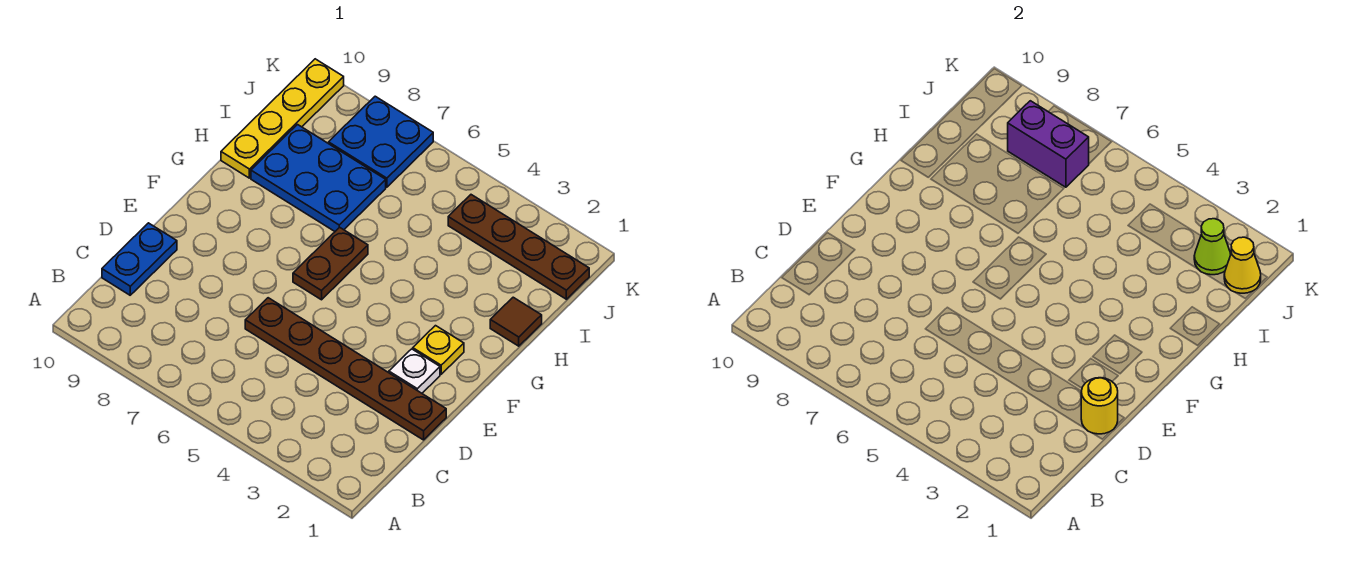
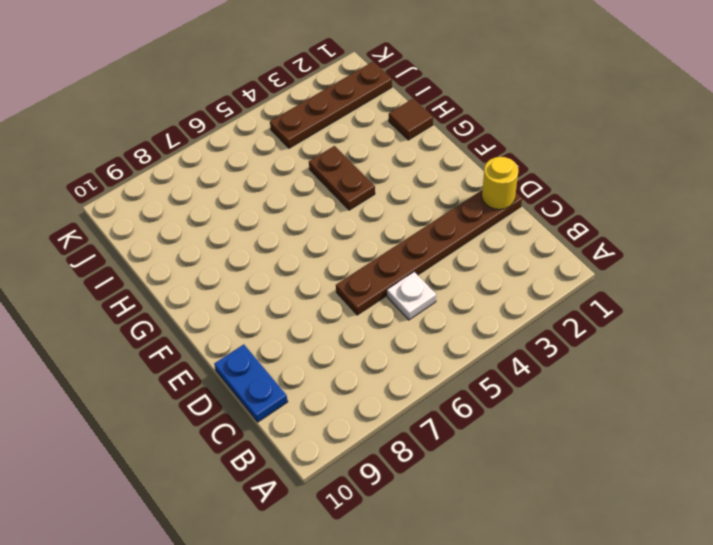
white 1x1 plate [387,272,436,320] -> white 1x1 plate moved to [389,349,440,393]
brown 1x2 plate [309,146,375,210] -> brown 1x2 plate moved to [293,227,368,300]
none -> yellow 1x1 plate [413,326,464,374]
none -> blue 2x3 plate [251,125,386,231]
none -> yellow 1x4 plate [221,59,344,178]

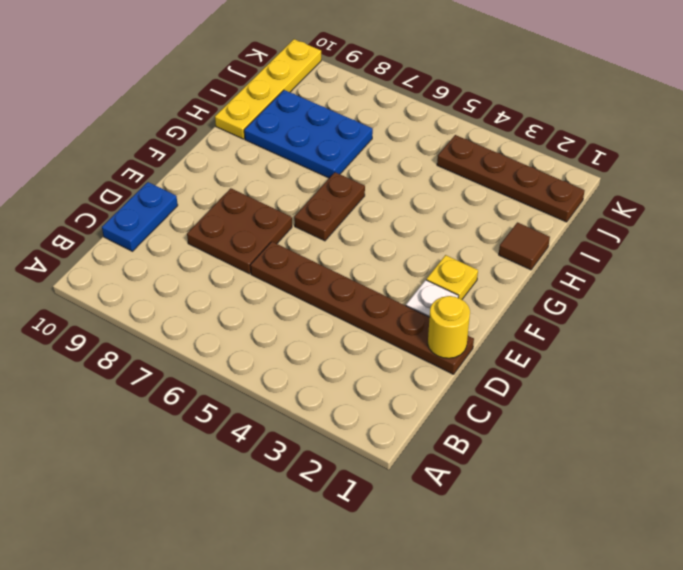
brown 2x2 plate [187,188,292,274] -> none
none -> blue 2x2 plate [329,96,433,187]
none -> yellow 1x1 cone [1224,237,1261,293]
none -> lime 1x1 cone [1194,219,1231,275]

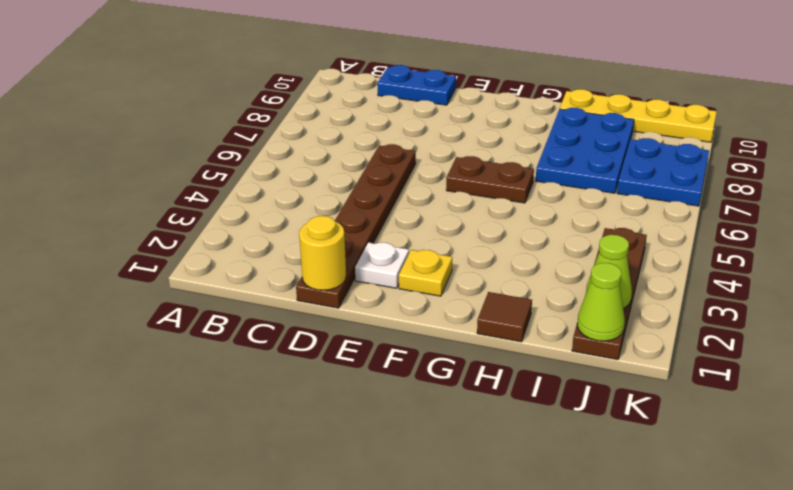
lime 1x1 cone [577,263,625,341] -> yellow 1x1 cone [1224,237,1261,293]
none -> purple 1x2 brick [1008,101,1089,187]

